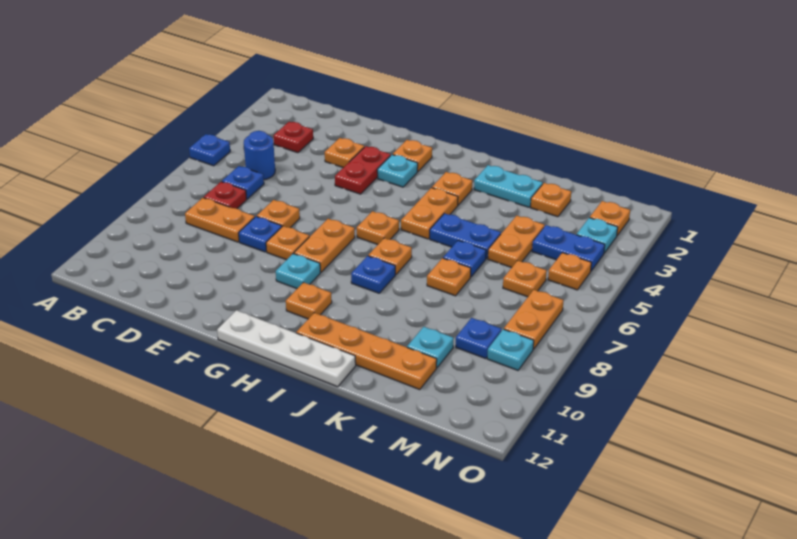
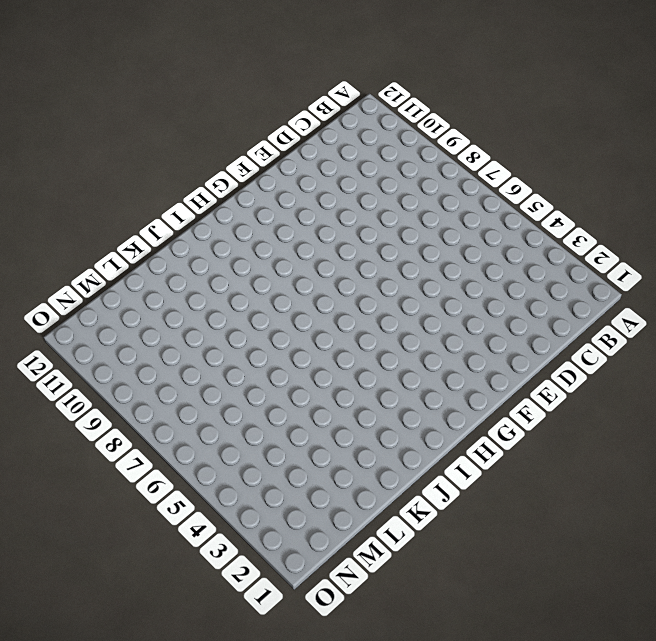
none -> blue 1x1 plate [189,134,230,166]
none -> red 1x1 plate [273,122,313,153]
none -> blue 1x1 round brick [244,131,275,180]
none -> blue 1x1 plate [222,166,264,199]

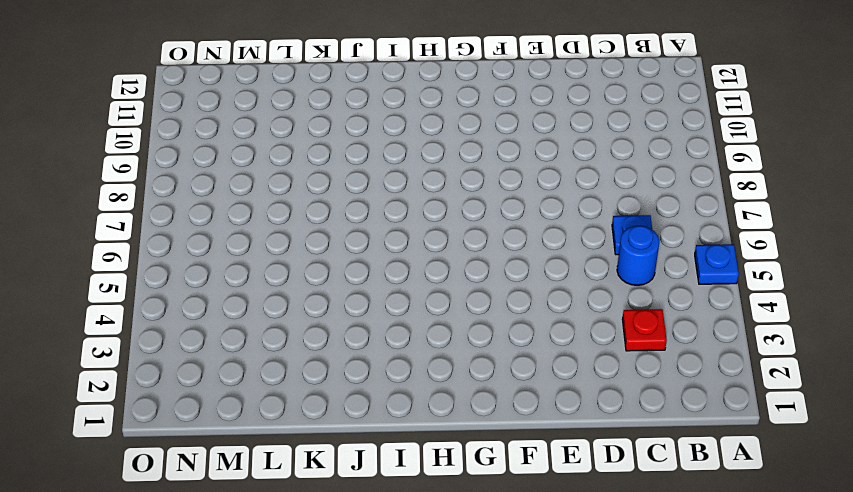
none -> red 1x1 plate [204,182,247,209]
none -> orange 1x2 plate [185,198,255,242]
none -> orange 1x1 plate [325,138,364,168]
none -> orange 1x1 plate [257,200,300,228]

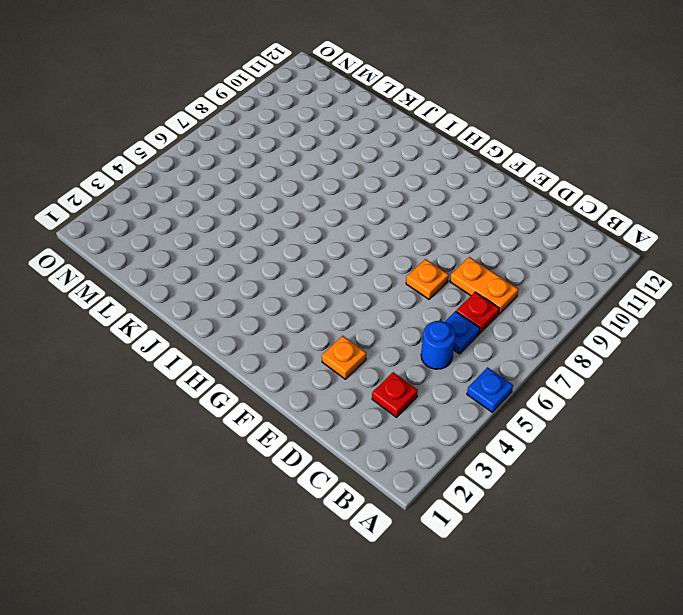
none -> blue 1x1 plate [239,216,282,252]
none -> red 1x2 plate [335,146,391,194]
none -> orange 1x1 plate [266,226,309,260]
none -> orange 1x1 plate [393,140,432,172]

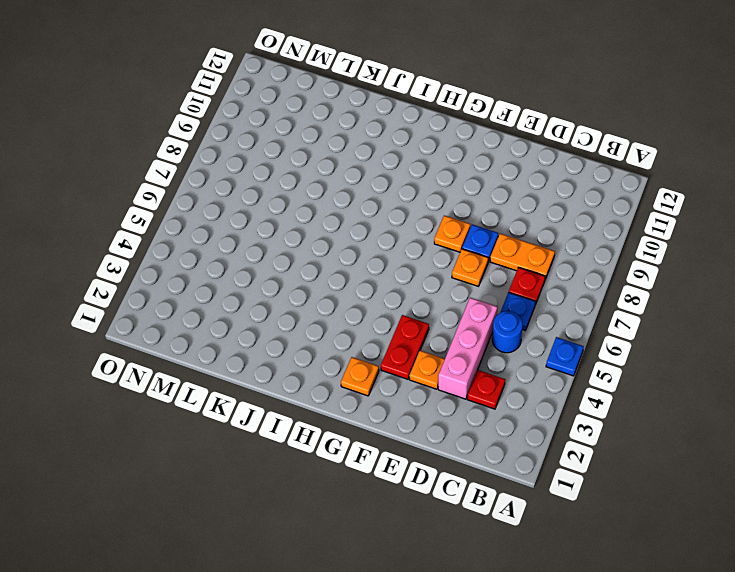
pink 1x3 brick [438,298,497,399] -> none
none -> cyan 1x1 plate [377,155,418,187]
none -> orange 1x2 plate [294,219,355,272]
none -> cyan 1x1 plate [276,254,320,289]
none -> white 1x4 plate [217,310,356,387]

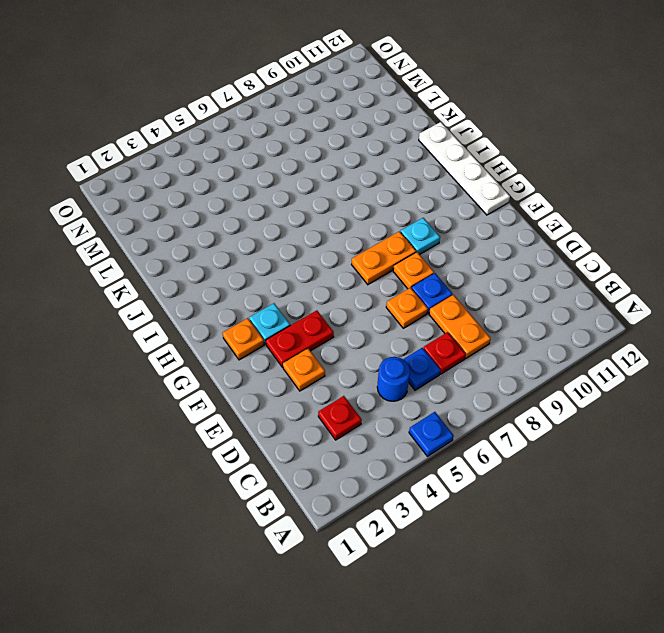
none -> orange 1x1 plate [357,211,399,245]
none -> orange 1x1 plate [286,282,332,319]
none -> orange 1x1 plate [432,172,472,205]
none -> orange 1x2 plate [401,188,458,239]

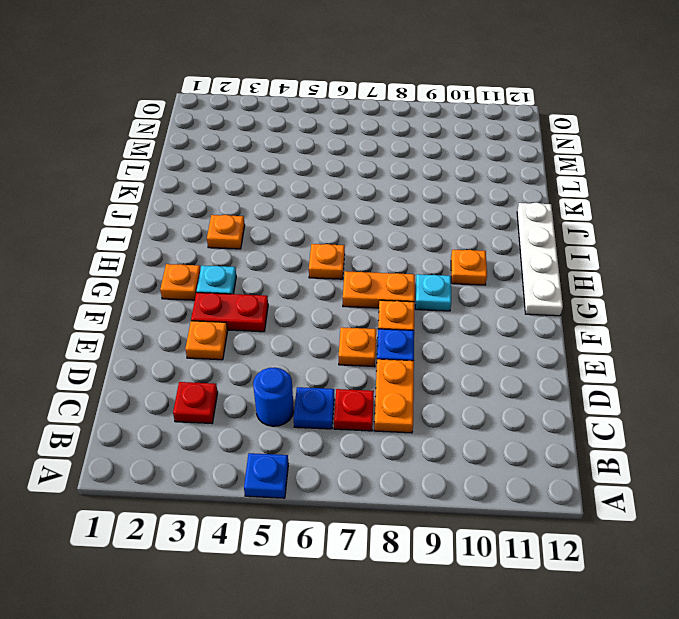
none -> orange 1x2 plate [401,188,458,239]
none -> orange 1x1 plate [368,238,412,275]
none -> blue 1x1 plate [351,256,395,293]
none -> orange 1x4 plate [296,313,437,389]

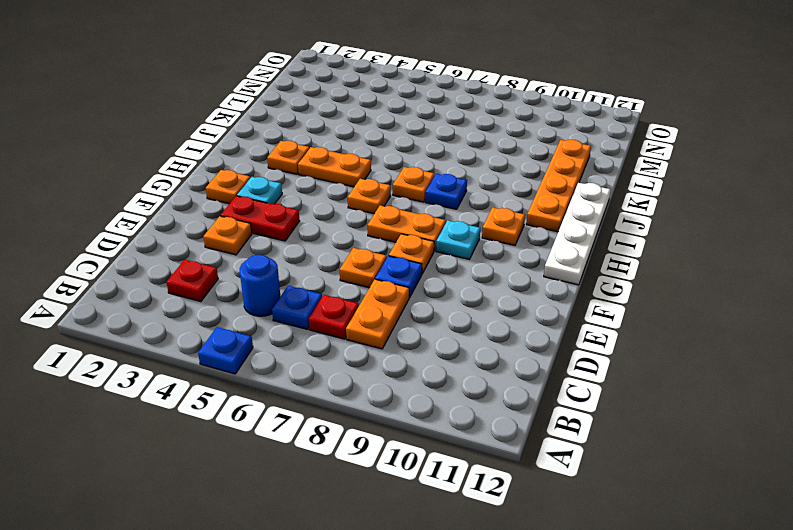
none -> cyan 1x2 plate [474,165,543,207]
none -> blue 1x2 plate [430,213,501,259]
none -> blue 1x1 plate [443,240,486,277]
none -> orange 1x1 plate [427,258,471,296]

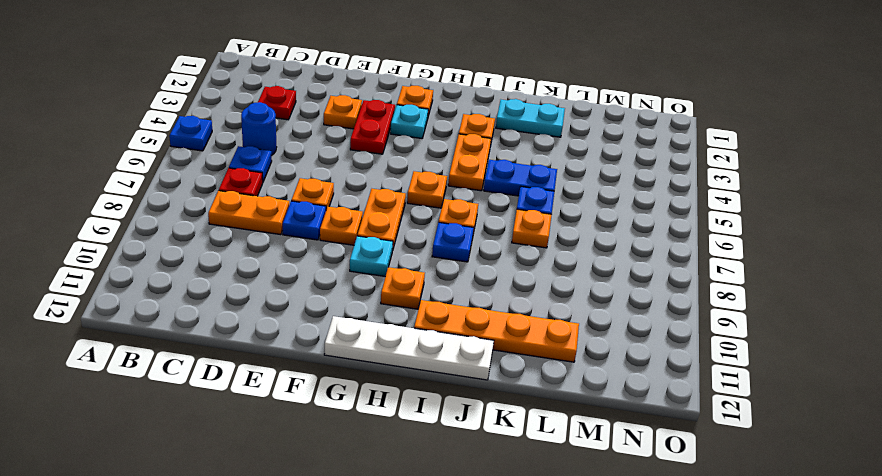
none -> orange 1x1 plate [531,183,571,217]
none -> orange 1x2 plate [488,216,545,268]
none -> cyan 1x1 plate [407,327,454,368]
none -> blue 1x2 plate [532,225,605,271]

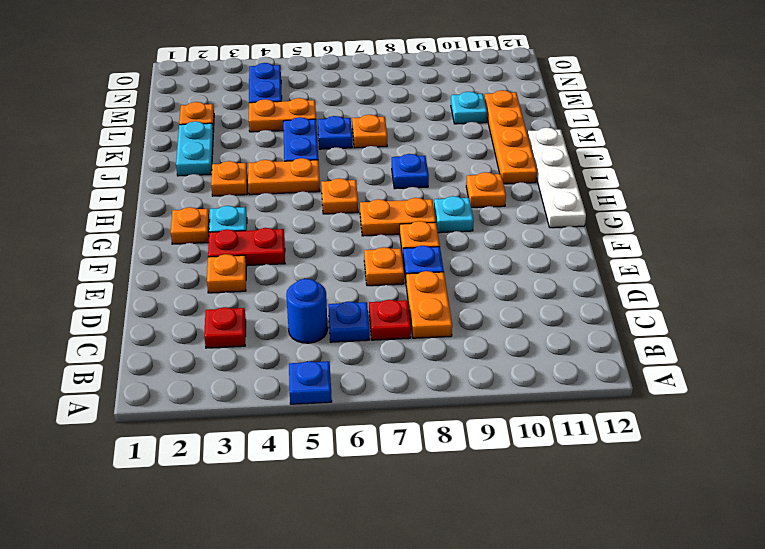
none -> orange 1x1 plate [368,238,412,275]
none -> orange 1x1 plate [503,261,547,297]
none -> blue 1x1 plate [456,318,502,359]
none -> orange 1x1 plate [590,201,630,235]

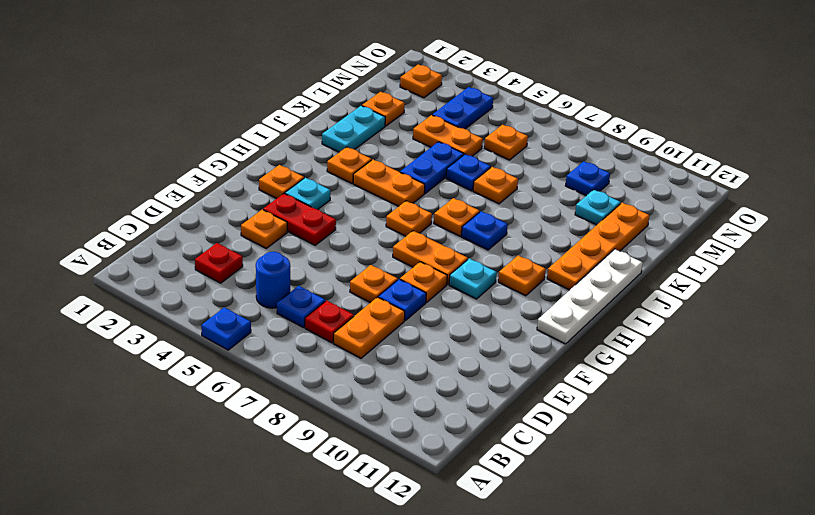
none -> cyan 1x1 plate [577,218,618,253]
none -> orange 1x1 plate [548,253,591,290]
none -> orange 1x2 plate [504,290,564,349]
none -> cyan 1x1 plate [487,329,534,370]

